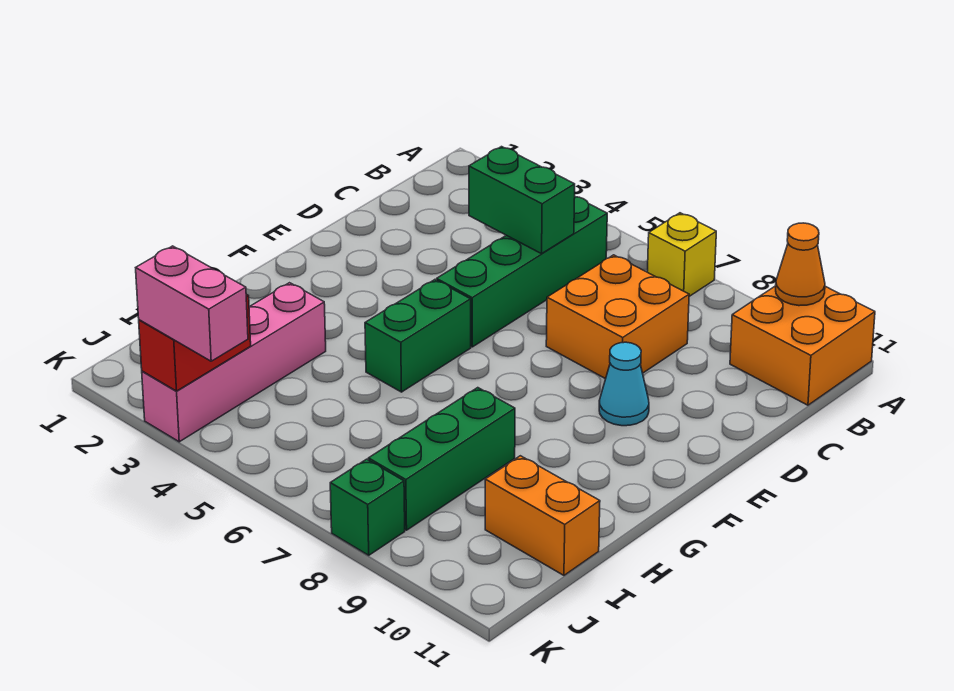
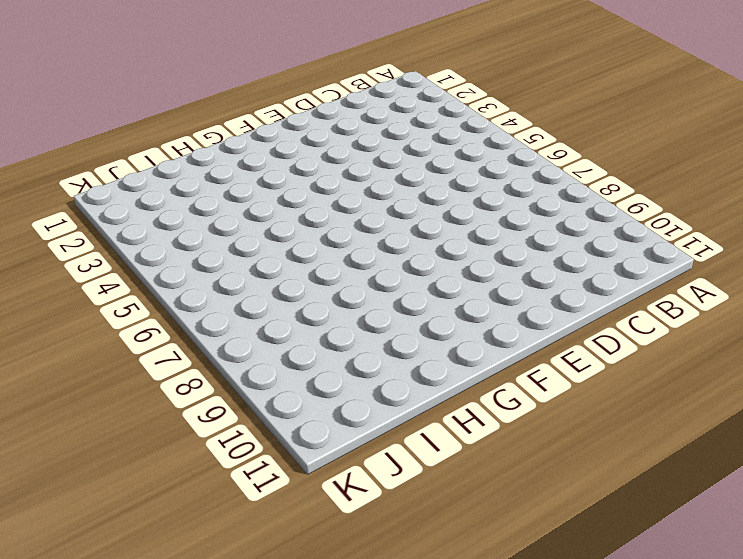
none -> yellow 1x1 brick [647,213,716,296]
none -> orange 2x2 brick [730,286,875,405]
none -> green 1x4 brick [437,197,607,347]

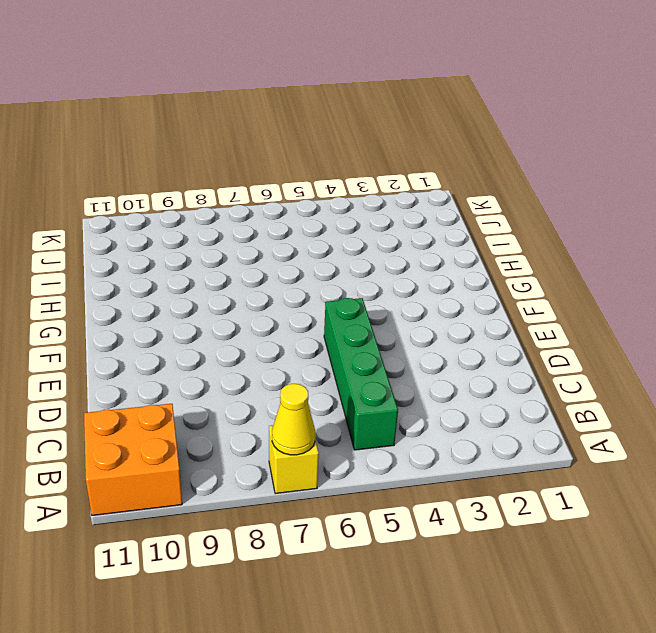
yellow 1x1 cone [272,384,315,455] -> none
none -> orange 2x2 brick [546,255,689,379]
none -> cyan 1x1 cone [599,342,649,426]
none -> green 1x2 brick [365,280,471,392]

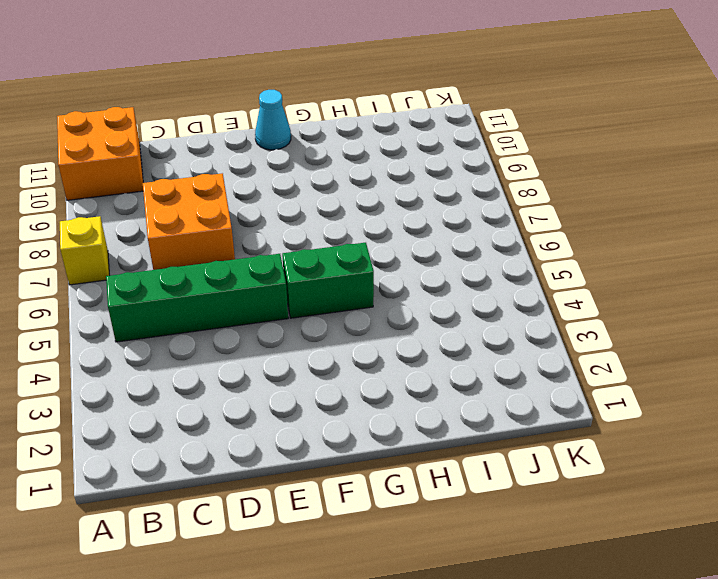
cyan 1x1 cone [255,90,291,150] -> cyan 1x1 cone moved to [599,342,649,426]
none -> pink 1x4 brick [142,283,326,442]
none -> green 1x3 brick [368,388,515,530]
none -> orange 1x2 brick [485,456,600,575]

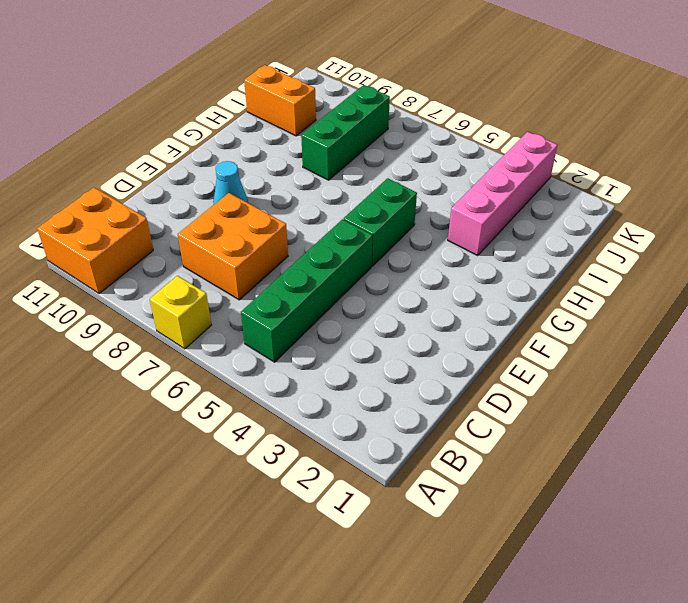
none -> green 1x1 brick [330,459,405,555]
none -> orange 1x1 cone [776,223,825,306]
none -> green 1x2 brick [469,147,575,254]

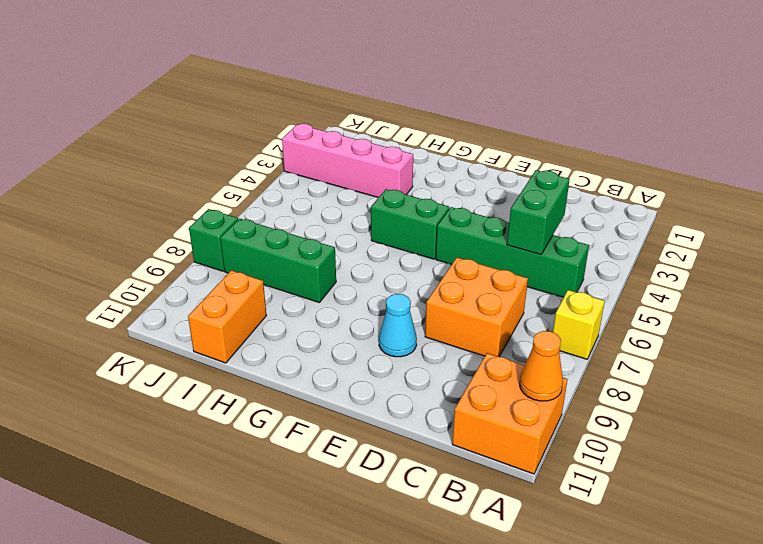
none -> red 1x2 brick [139,294,251,391]
none -> pink 1x2 brick [136,246,248,361]

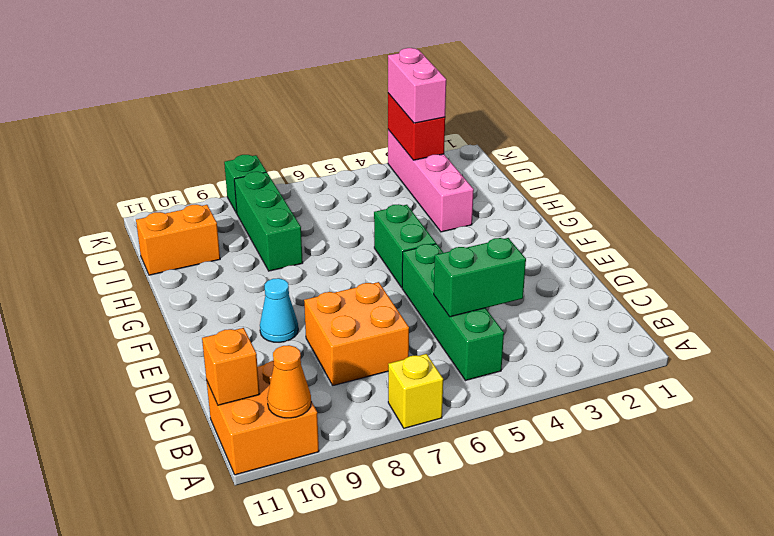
orange 1x1 brick [202,328,259,405] -> none
pink 1x2 brick [388,48,446,123] -> pink 1x2 brick turned to [136,246,248,361]

